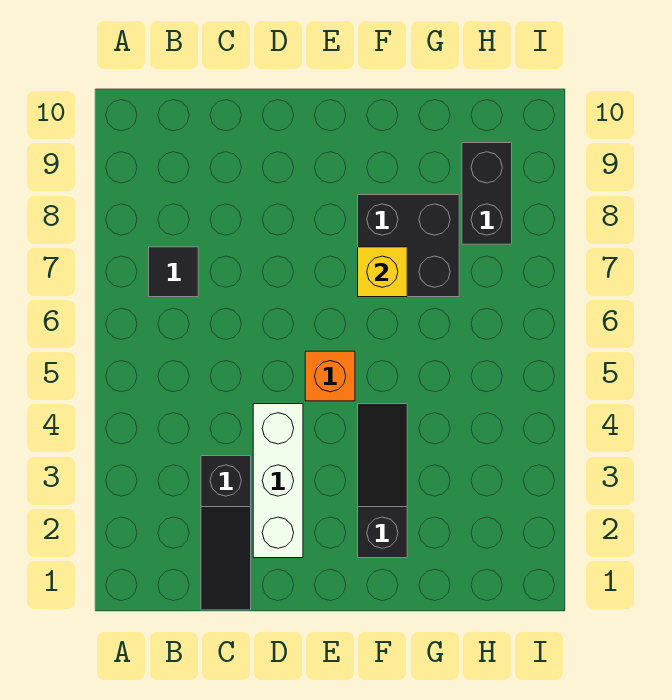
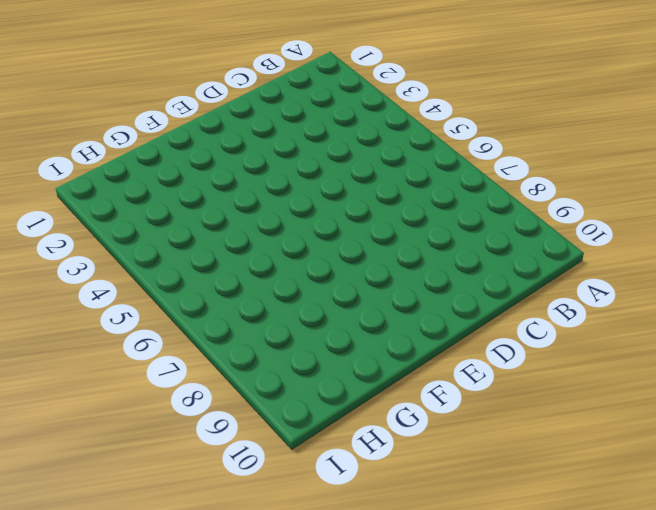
none -> black 1x1 tile [149,247,198,297]
none -> black 1x3 slope [201,456,251,610]

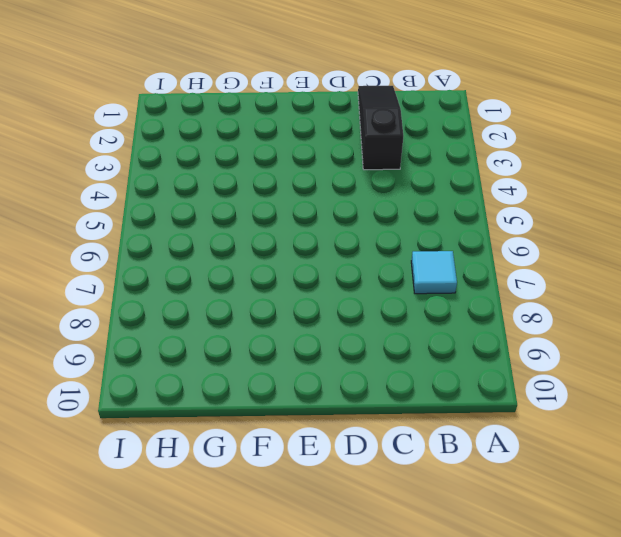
cyan 1x1 tile [411,251,457,294] -> black 1x1 tile [149,247,198,297]
none -> white 1x3 brick [253,404,303,558]
none -> orange 1x1 brick [305,351,355,401]

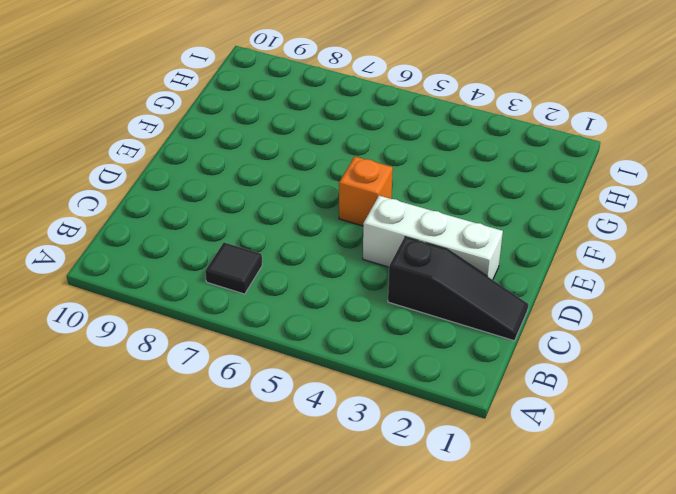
none -> black 1x3 slope [358,404,407,558]
none -> black 2x2 brick [358,195,459,297]

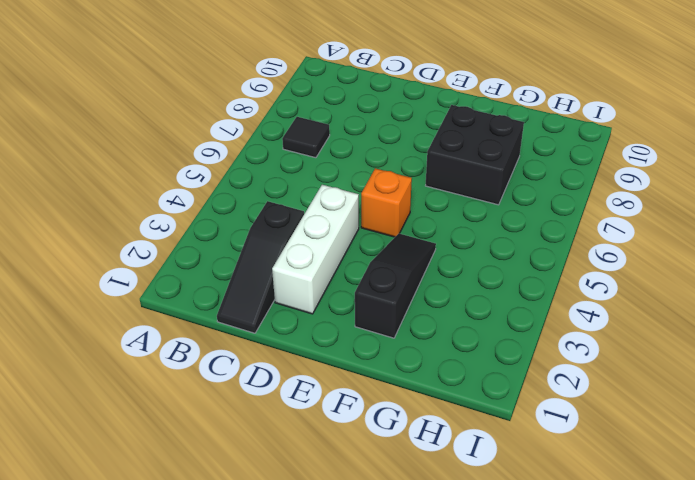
none -> black 1x2 brick [462,143,512,244]
none -> yellow 1x1 brick [358,247,407,297]

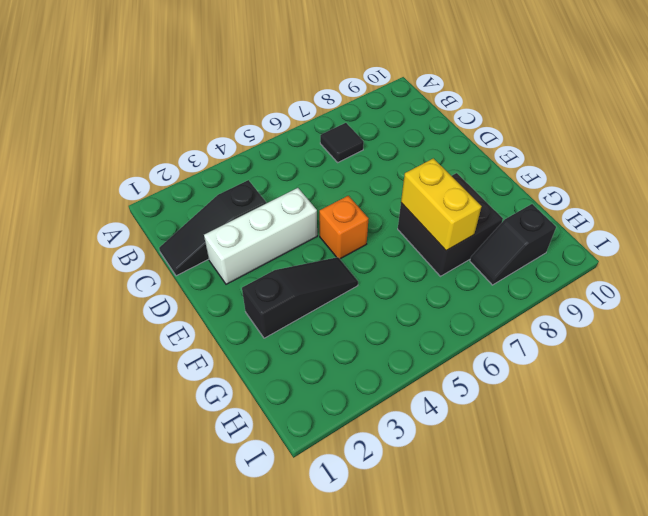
yellow 1x2 brick [401,158,482,251] -> yellow 1x1 brick [358,247,407,297]
black 1x2 slope [470,204,556,285] -> black 1x2 brick [462,143,512,244]

